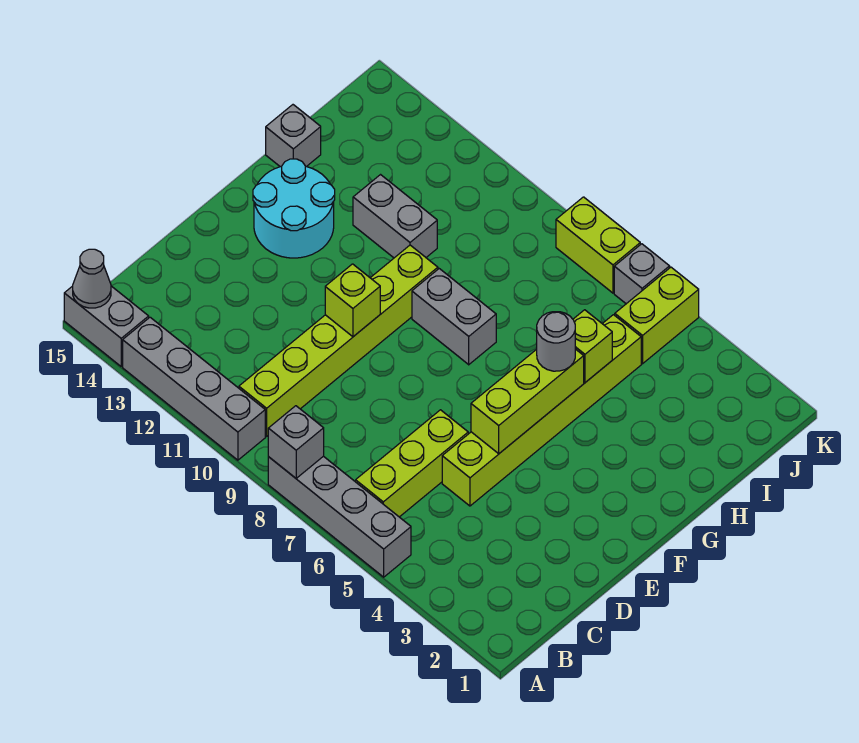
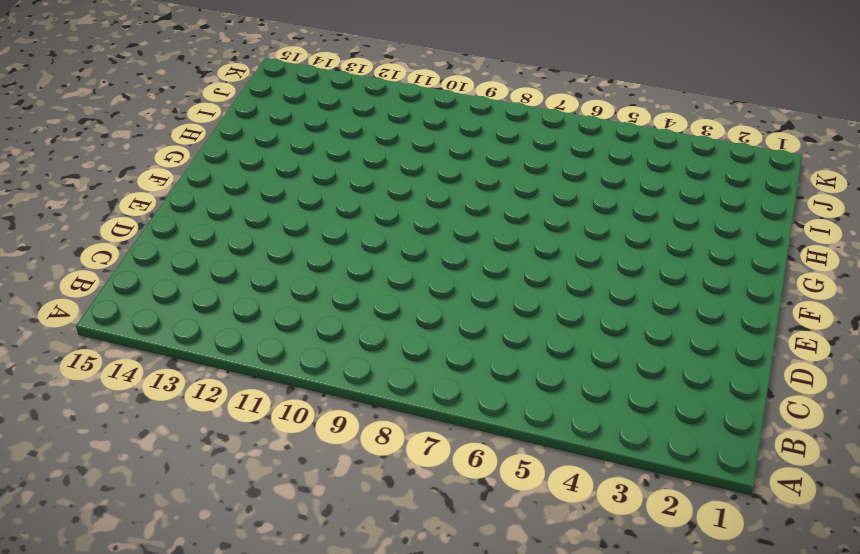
none -> grey 1x4 brick [268,456,411,577]
none -> grey 1x4 brick [123,317,265,460]
none -> grey 1x2 brick [64,286,149,366]

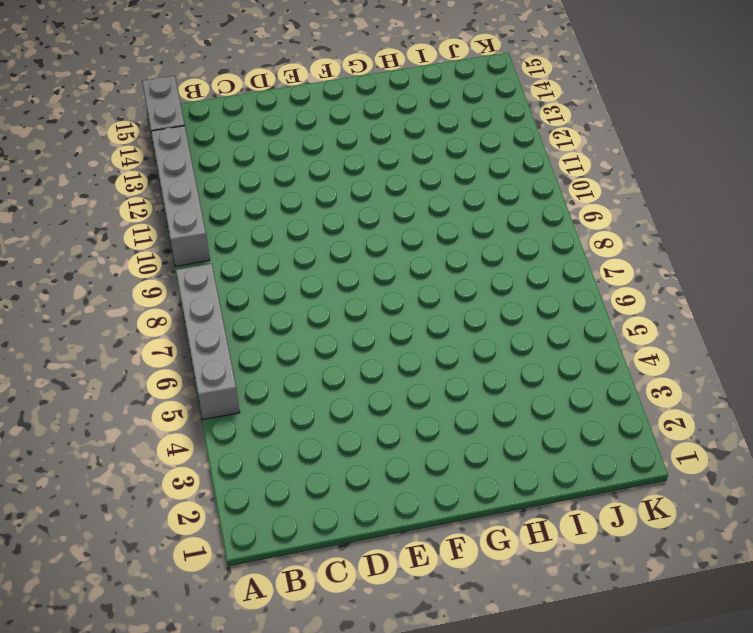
none -> lime 1x3 brick [356,410,468,517]
none -> lime 1x6 brick [239,245,438,436]
none -> lime 1x6 brick [442,315,641,506]

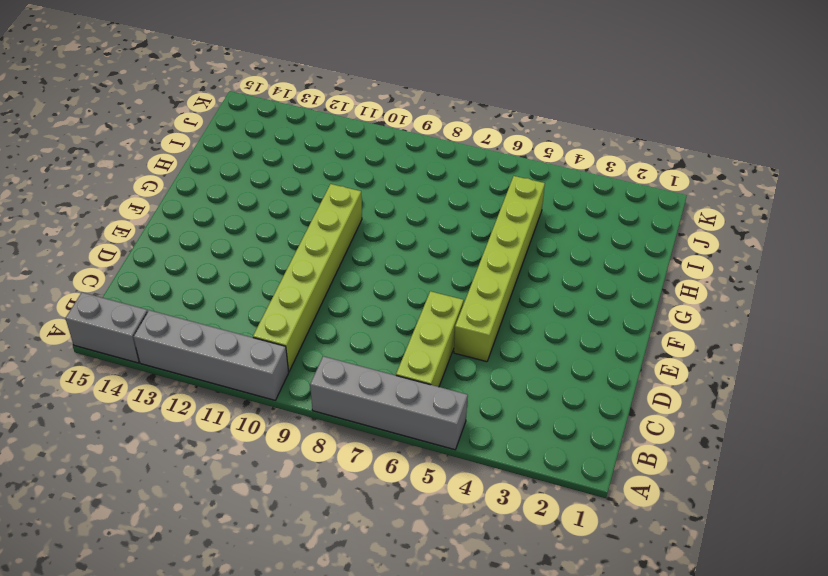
none -> cyan 2x2 round brick [253,159,335,258]
none -> grey 1x2 brick [412,269,496,365]
none -> grey 1x2 brick [353,175,437,258]

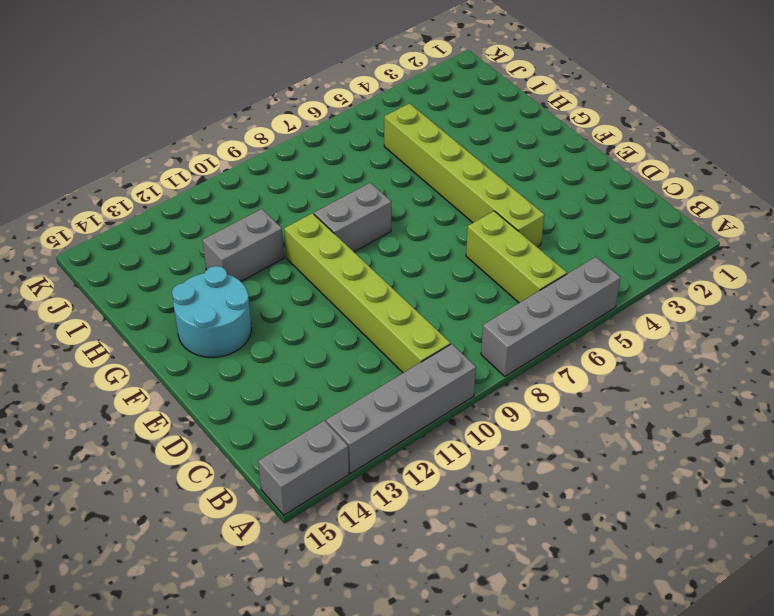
none -> grey 1x1 brick [266,105,321,167]
none -> lime 1x2 brick [615,267,699,364]
none -> grey 1x1 brick [614,244,670,304]

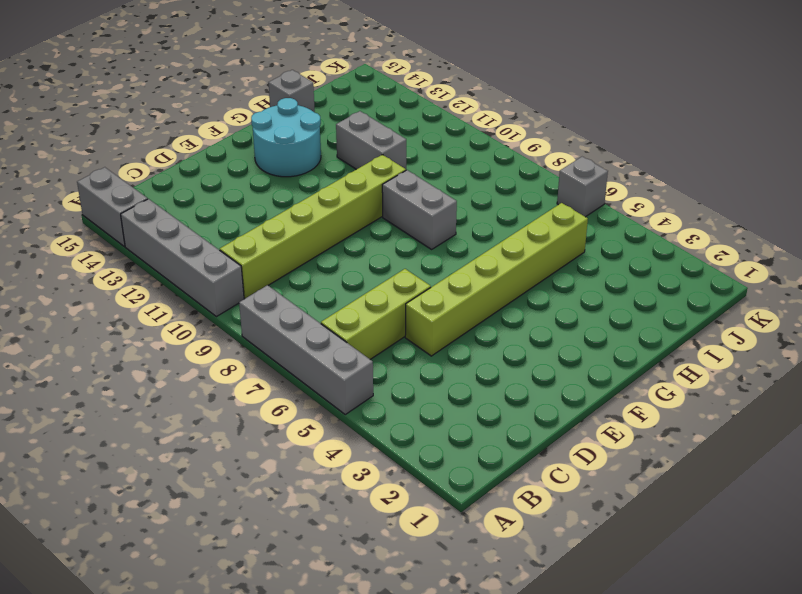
none -> lime 1x2 brick [615,267,699,364]
none -> lime 1x2 brick [556,197,640,293]
none -> grey 1x1 brick [268,406,324,478]

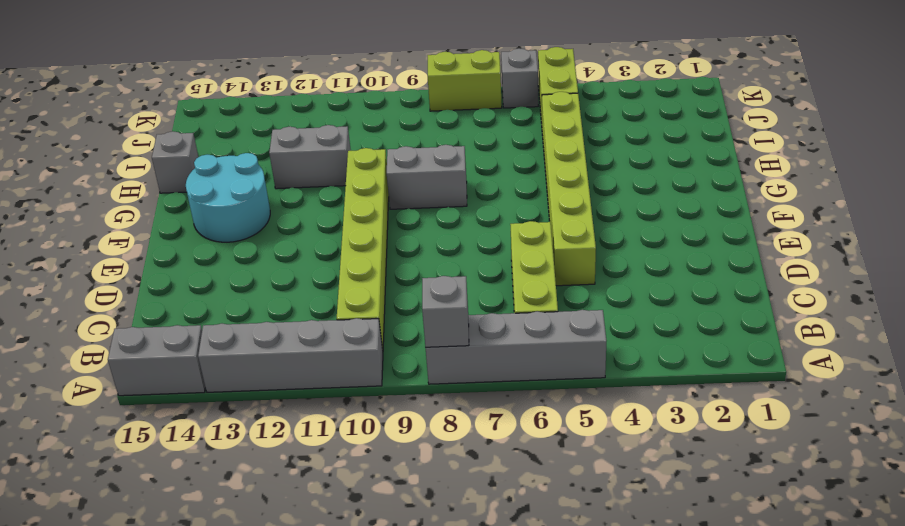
none -> grey 1x1 cone [73,249,111,308]
none -> lime 1x3 brick [471,349,584,454]
none -> lime 1x1 brick [325,264,380,337]

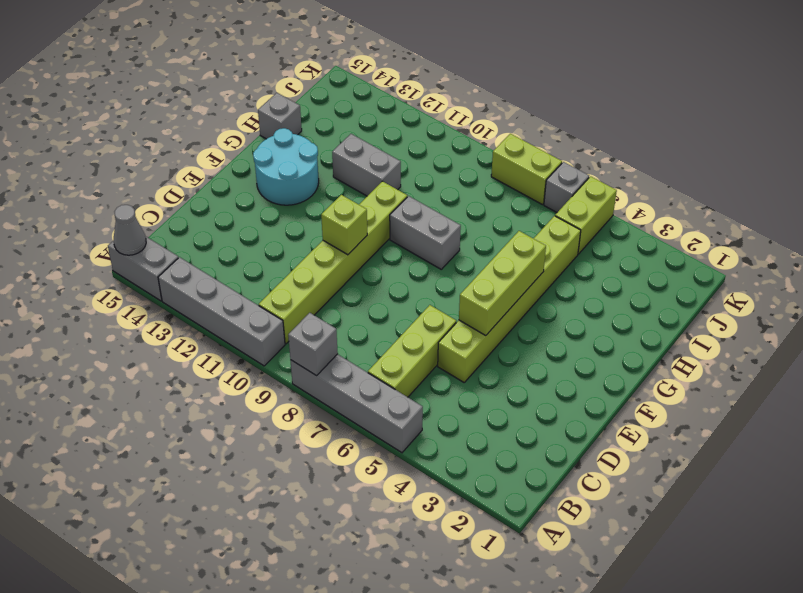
none -> lime 1x1 brick [573,310,612,382]
none -> grey 1x1 round brick [537,312,575,371]

